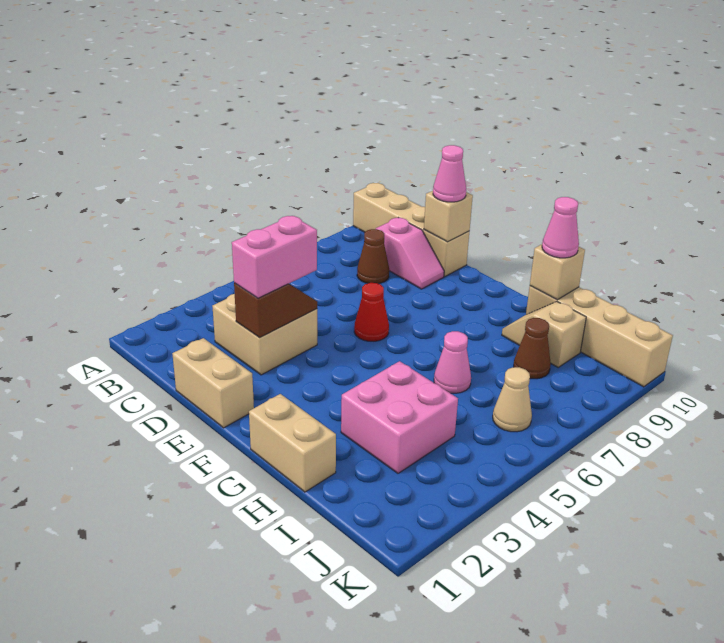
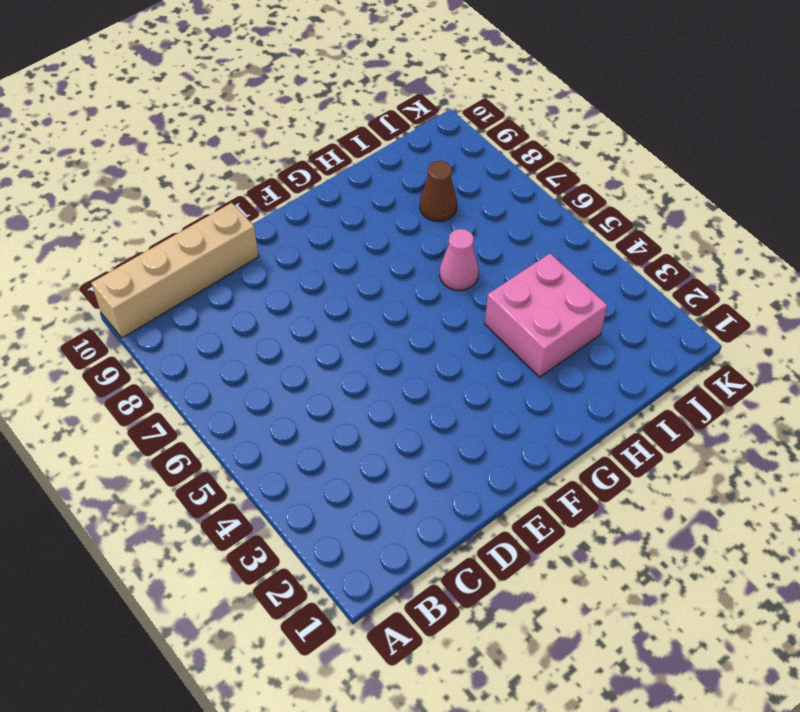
none -> tan 2x2 brick [212,294,317,375]
none -> brown 1x1 cone [357,229,389,284]
none -> pink 1x2 slope [376,218,444,289]

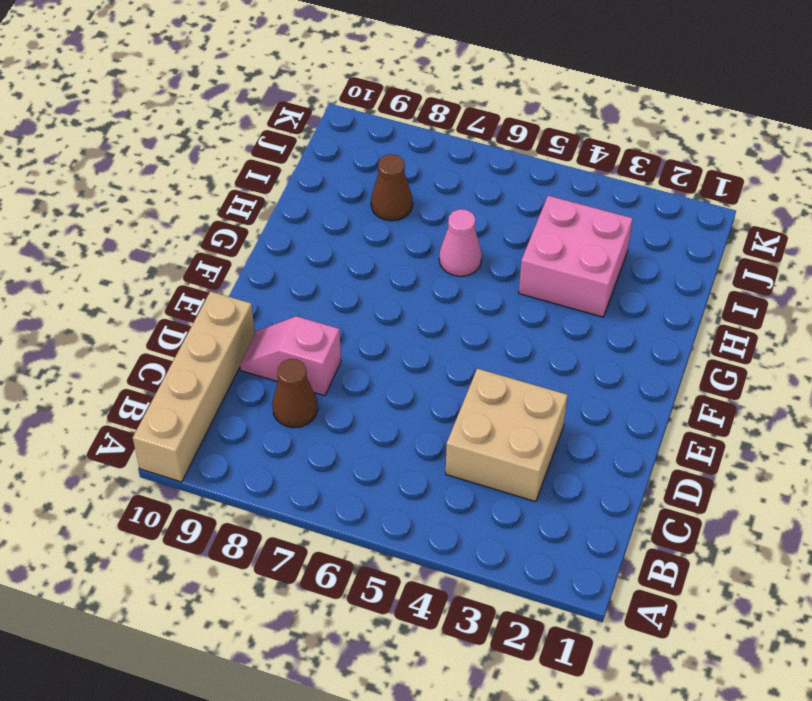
pink 1x2 slope [240,316,341,396] -> pink 1x2 slope turned to [376,218,444,289]
none -> tan 1x2 brick [172,338,254,428]
none -> red 1x1 cone [354,283,389,341]
none -> tan 1x2 brick [249,394,336,492]

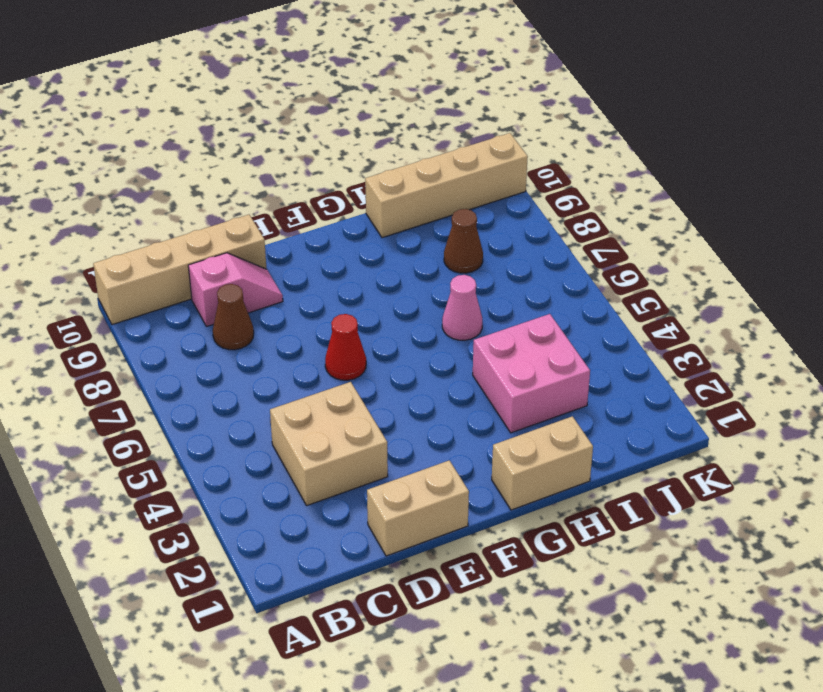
none -> tan 1x2 slope [502,302,586,367]
none -> tan 1x1 cone [493,367,532,432]
none -> brown 1x2 slope [234,283,317,338]

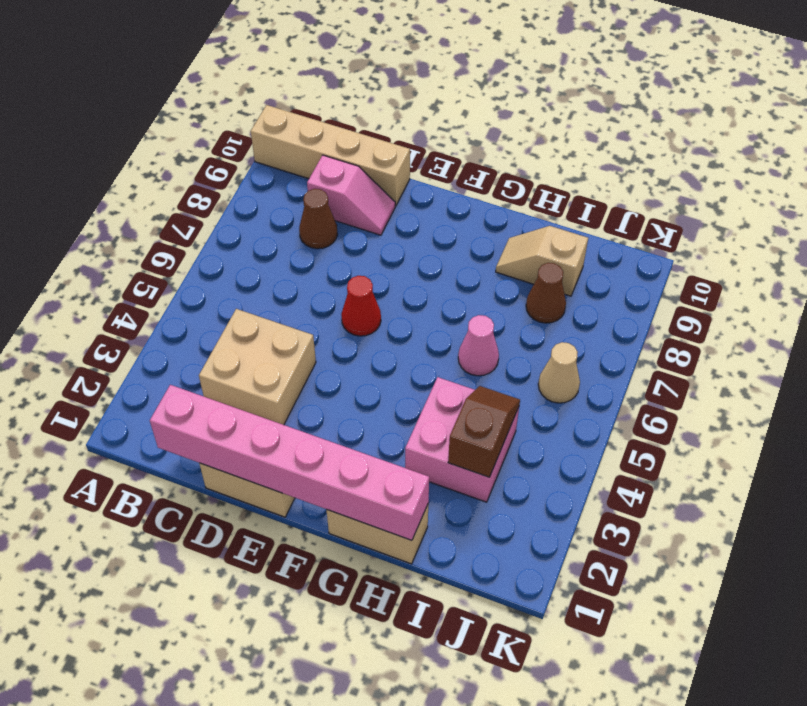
pink 1x6 brick [150,385,429,540] -> none
brown 1x2 slope [448,386,520,477] -> brown 1x2 slope moved to [234,283,317,338]
none -> tan 1x4 brick [526,286,673,387]
none -> tan 1x1 brick [424,191,473,242]
none -> tan 1x1 brick [530,244,585,300]

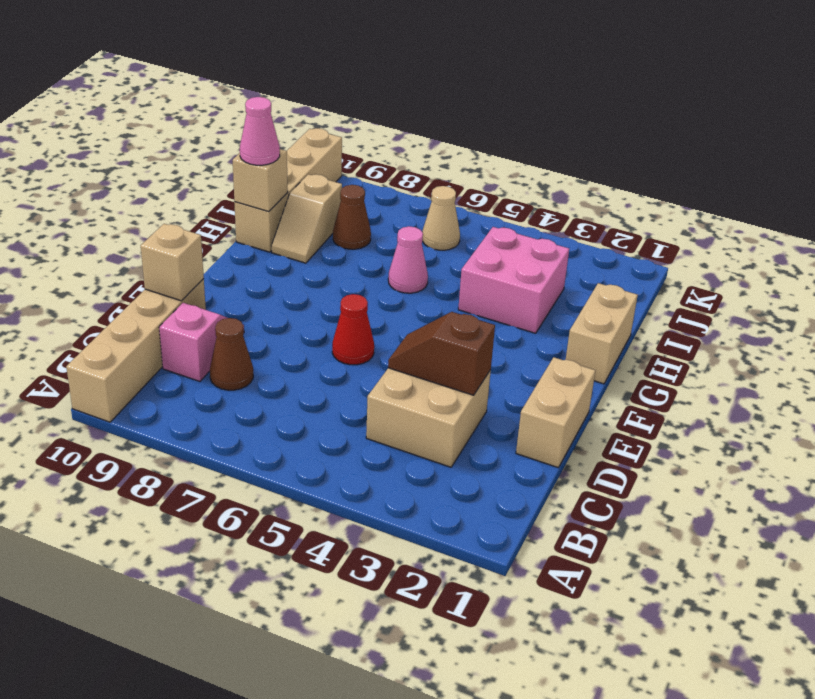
none -> pink 1x2 brick [232,216,317,298]
none -> pink 1x1 cone [433,145,466,202]

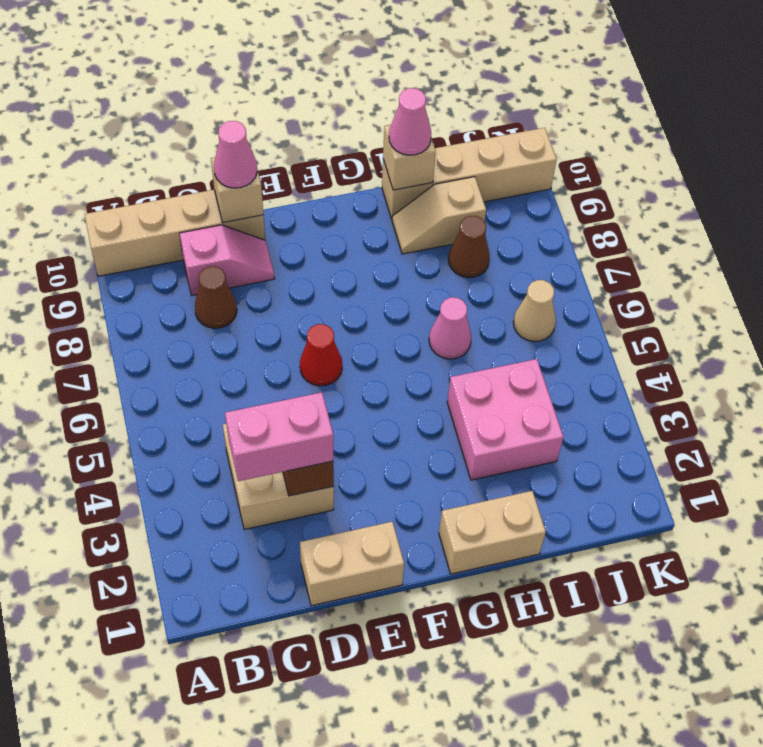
pink 1x2 brick [225,392,333,481] -> pink 1x2 brick turned to [232,216,317,298]

